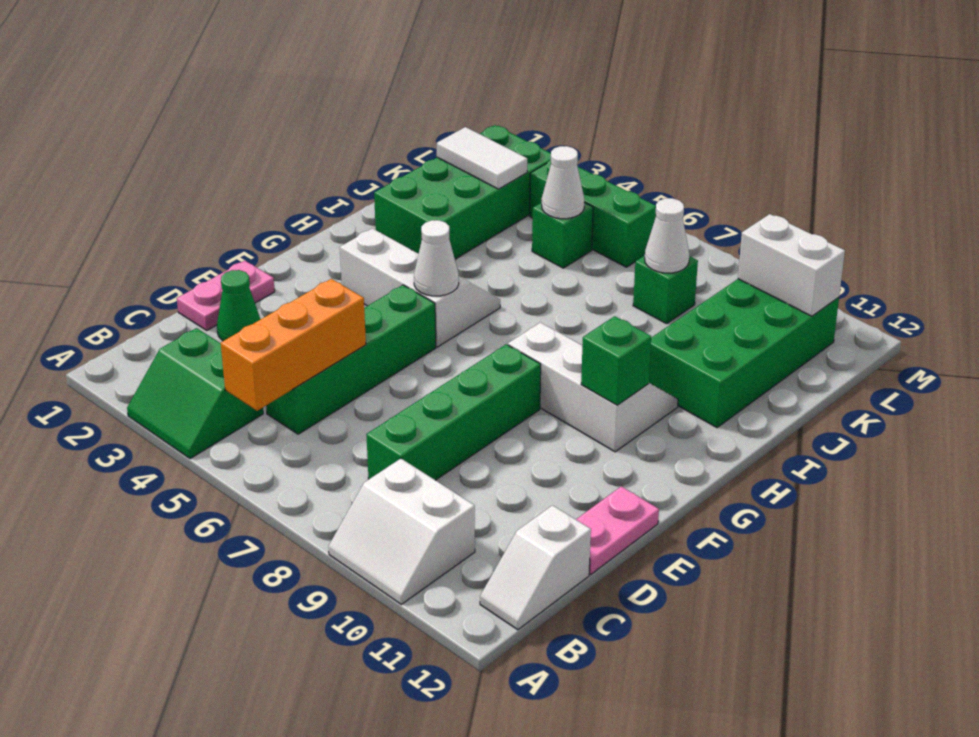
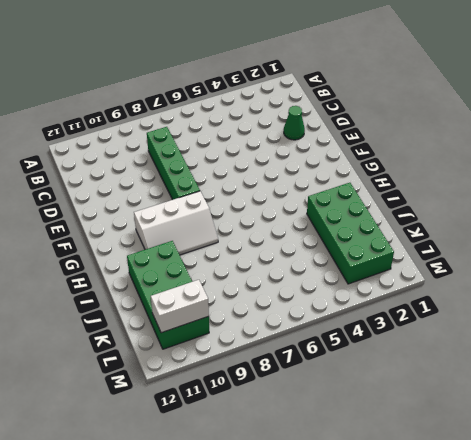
none -> green 2x2 slope [127,328,263,459]
none -> white 2x2 slope [328,459,475,604]
none -> white 1x2 slope [480,505,591,630]

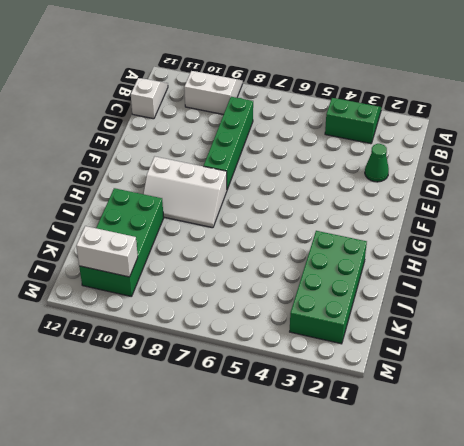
none -> green 1x4 brick [266,285,436,434]
none -> pink 1x2 plate [177,261,275,330]
none -> pink 1x2 plate [576,486,659,574]

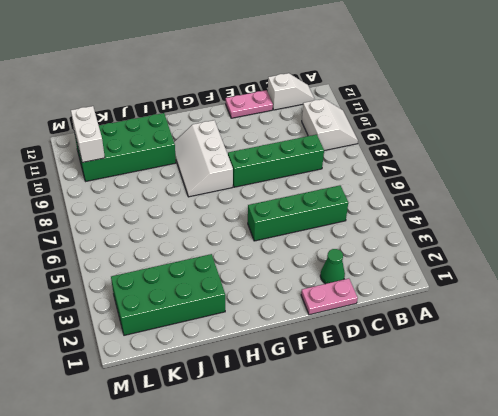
none -> green 2x2 slope [127,328,263,459]
none -> white 2x3 slope [340,228,500,347]
none -> green 1x1 brick [532,202,593,268]

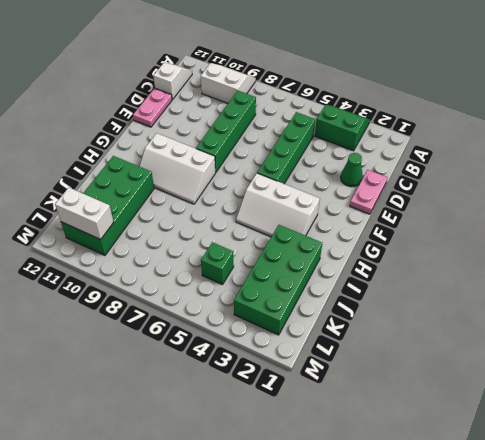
none -> green 1x1 brick [633,255,698,324]
none -> green 1x3 brick [530,160,656,267]
none -> orange 1x3 brick [221,279,366,411]

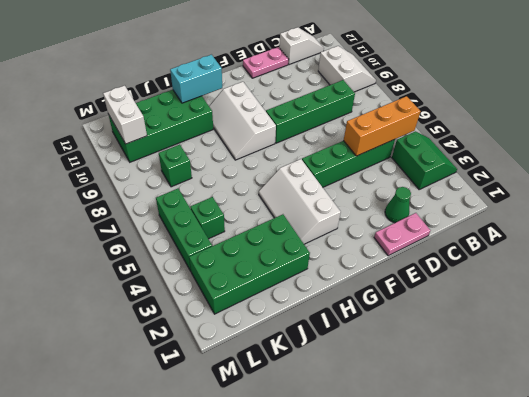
cyan 1x2 brick [170,55,222,103] -> none
none -> white 1x1 cone [414,220,459,296]
none -> green 1x1 brick [581,316,651,405]
none -> white 1x2 tile [437,127,527,189]

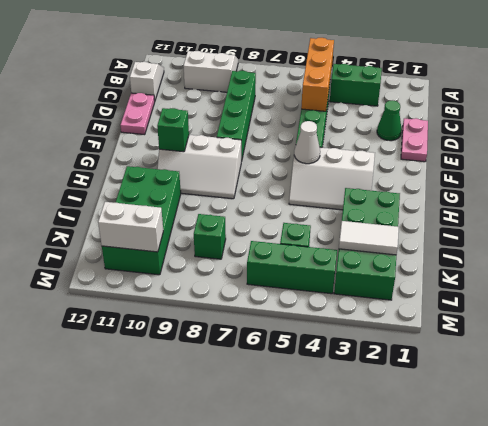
none -> white 1x1 cone [542,146,584,219]
none -> white 1x1 cone [645,198,689,273]

